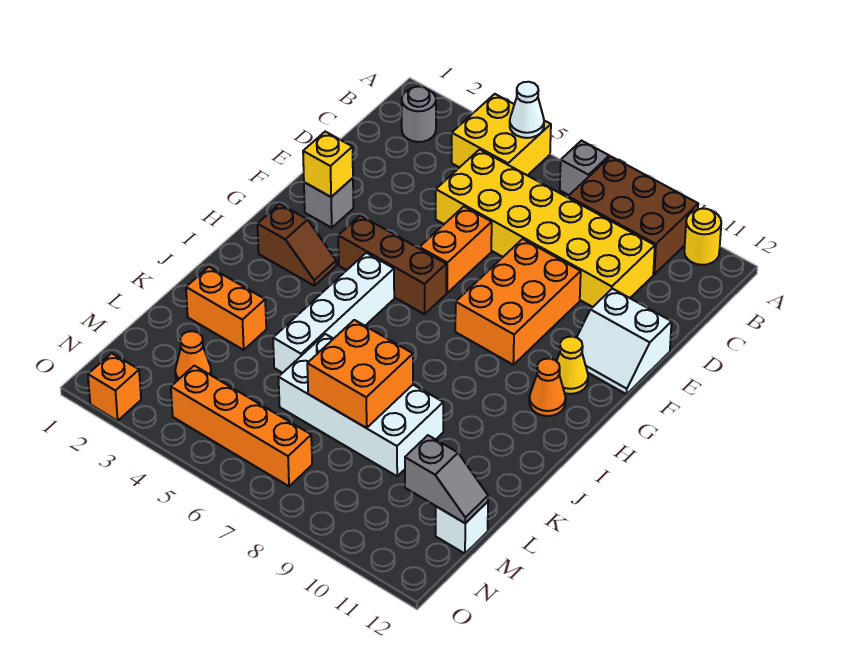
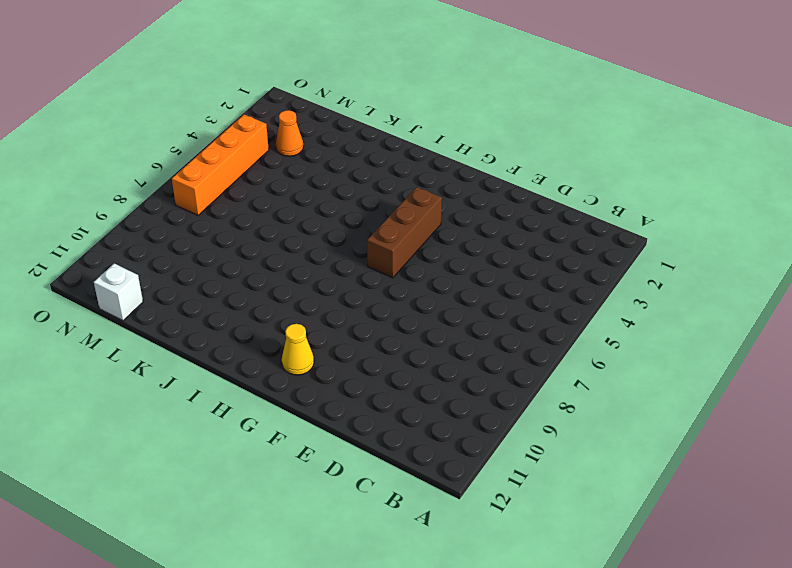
none -> yellow 2x2 brick [452,94,551,176]
none -> grey 1x1 brick [560,141,609,195]
none -> brown 2x3 brick [568,156,698,274]

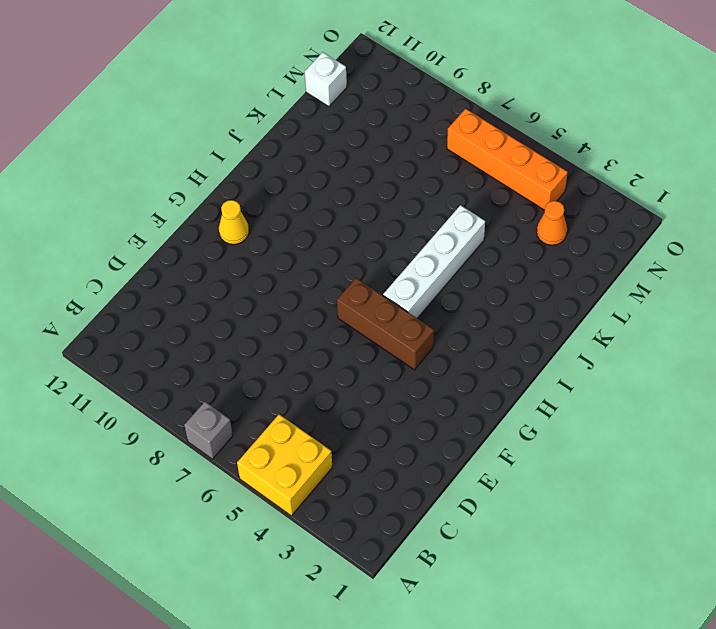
none -> brown 2x3 brick [568,156,698,274]
none -> yellow 1x1 round brick [684,209,721,265]
none -> grey 1x1 round brick [402,87,436,142]

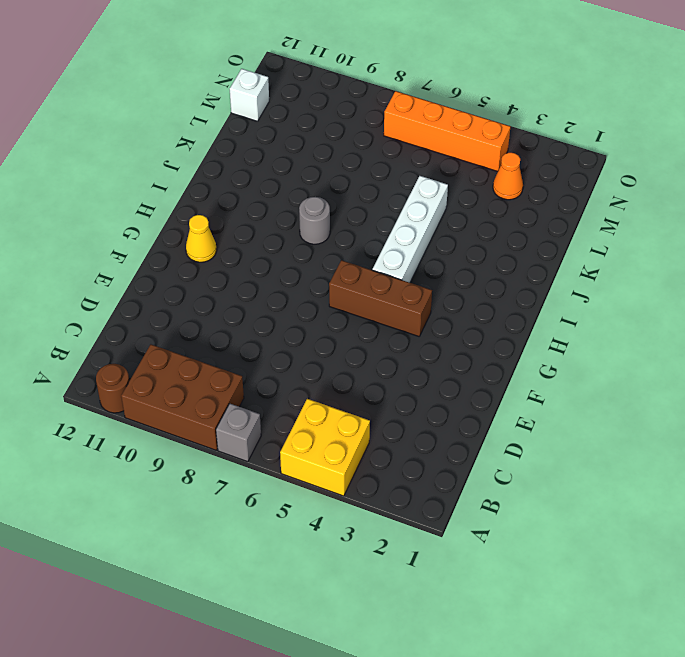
brown 1x1 round brick [96,364,129,413] -> yellow 1x1 round brick [684,209,721,265]
grey 1x1 round brick [299,197,330,244] -> grey 1x1 round brick moved to [402,87,436,142]
none -> yellow 2x6 brick [436,150,655,307]
none -> orange 1x2 brick [420,207,492,293]
none -> orange 2x3 brick [455,239,581,365]

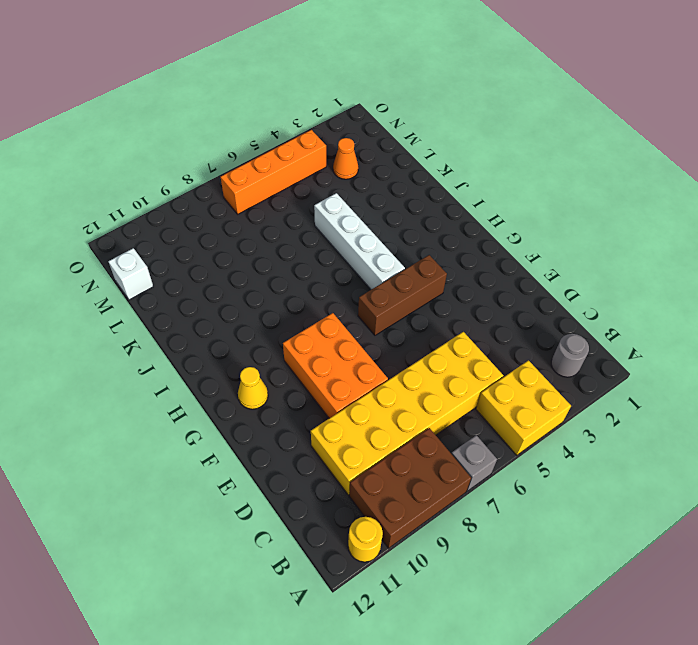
none -> orange 1x2 brick [420,207,492,293]
none -> white 2x2 slope [577,289,672,394]
none -> grey 1x1 brick [304,178,353,228]

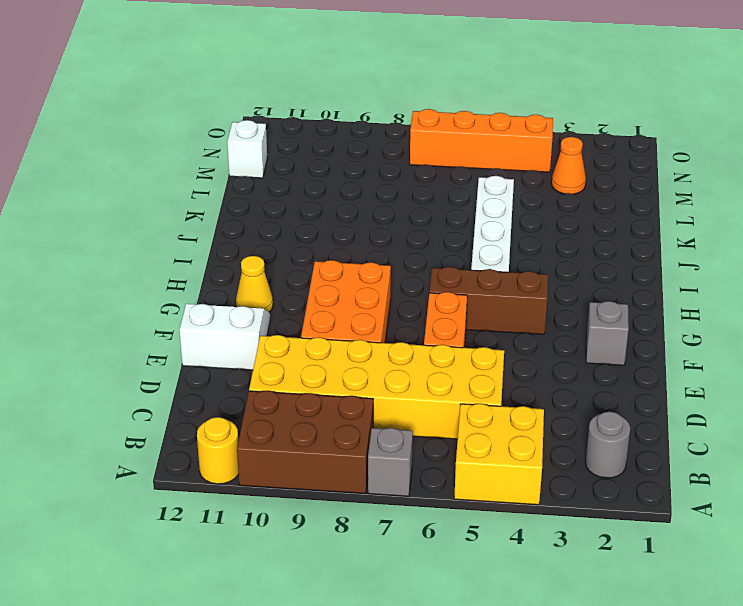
none -> brown 1x2 slope [257,204,336,286]
none -> orange 1x1 cone [529,359,566,416]
none -> orange 1x2 brick [186,267,266,350]

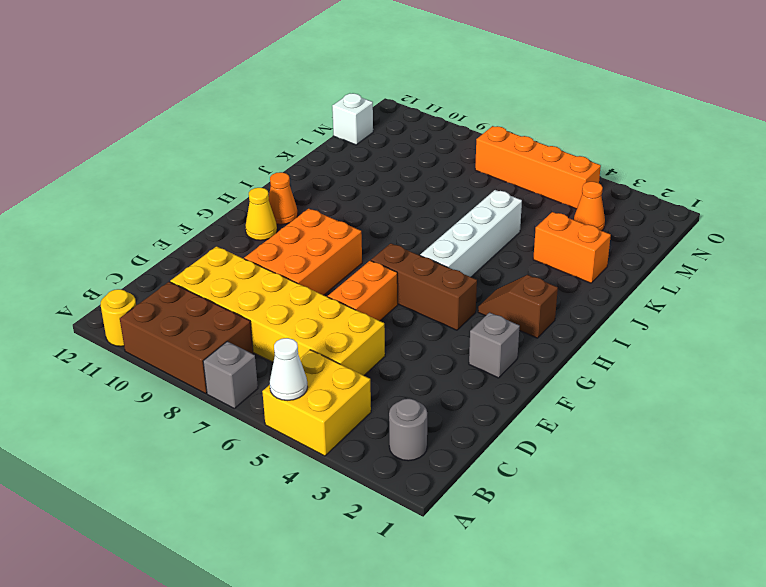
none -> white 2x2 slope [577,289,672,394]
none -> white 2x4 brick [279,334,443,476]
none -> orange 1x1 brick [88,353,141,421]

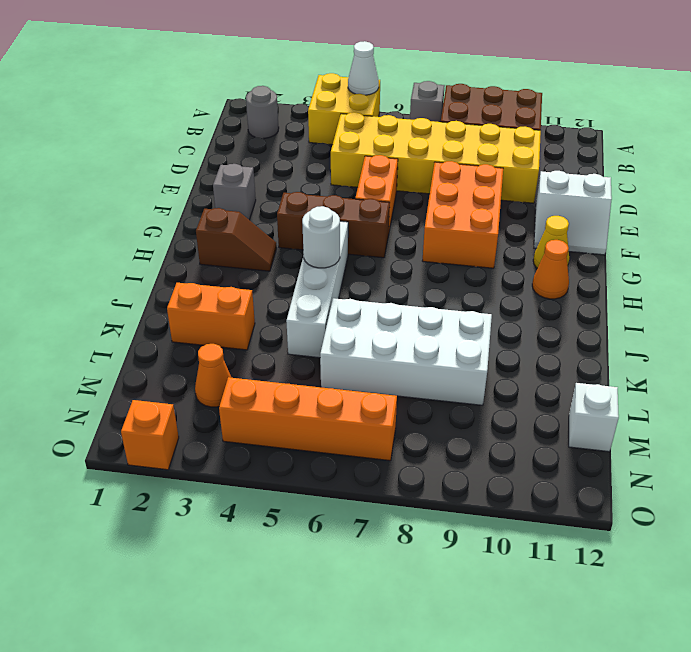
white 1x1 round brick [302,206,340,268] -> none
none -> yellow 1x1 round brick [684,209,721,265]
none -> yellow 1x1 brick [303,132,353,197]
none -> orange 2x2 brick [307,320,413,428]

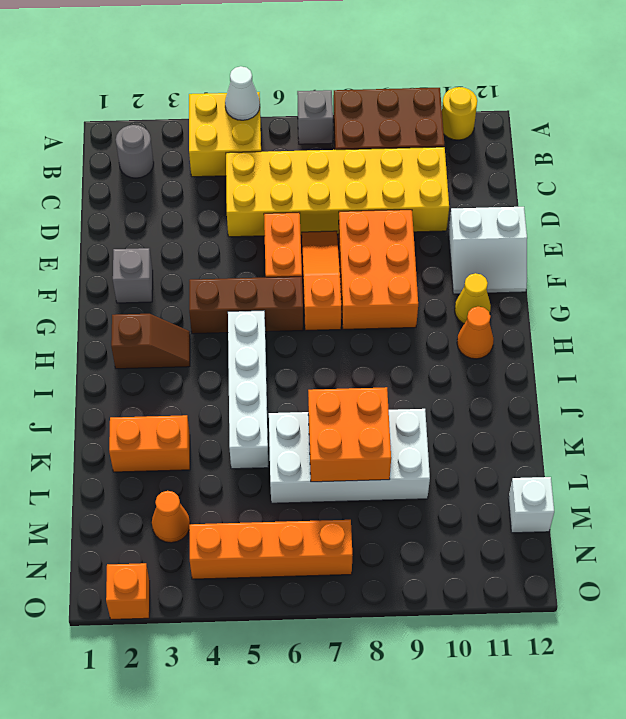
orange 1x3 slope [302,231,341,330] -> none
none -> yellow 1x1 brick [303,132,353,197]
none -> grey 1x2 slope [405,435,488,523]

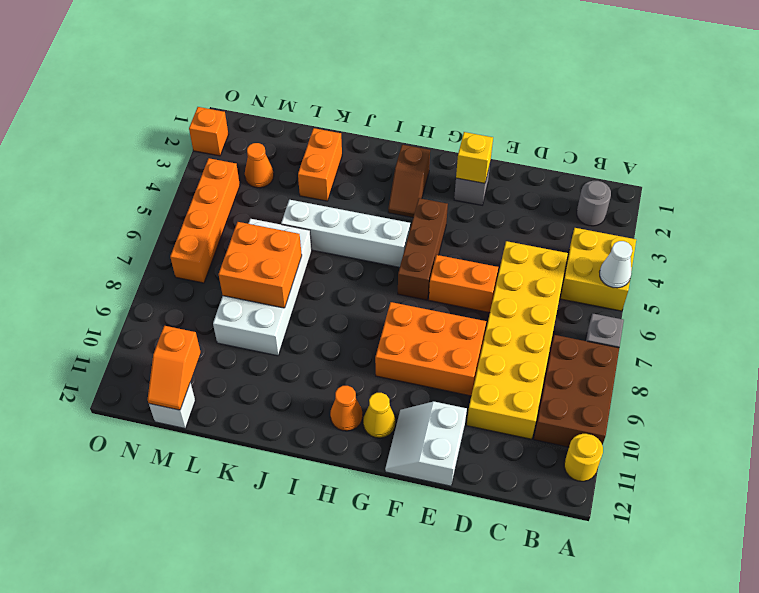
orange 1x2 slope [148,326,201,410] -> grey 1x2 slope [405,435,488,523]

